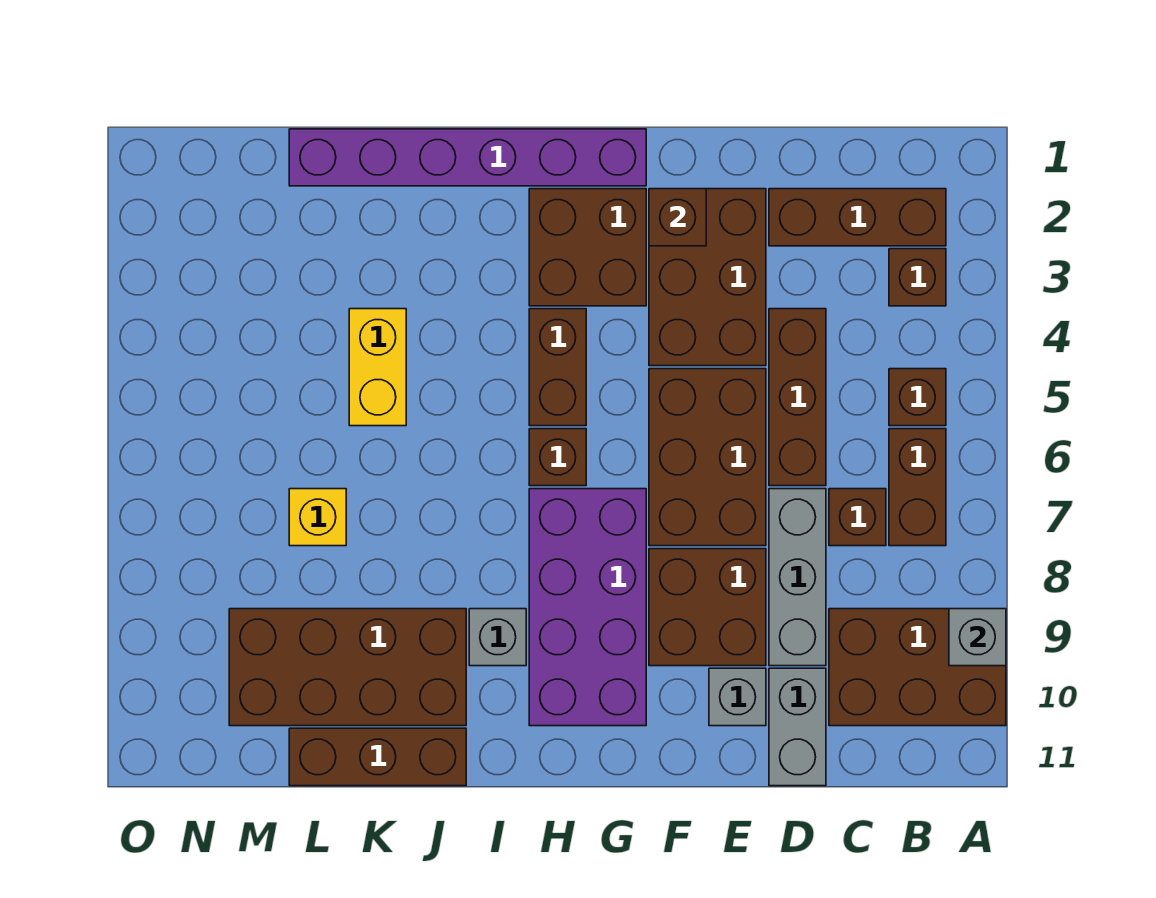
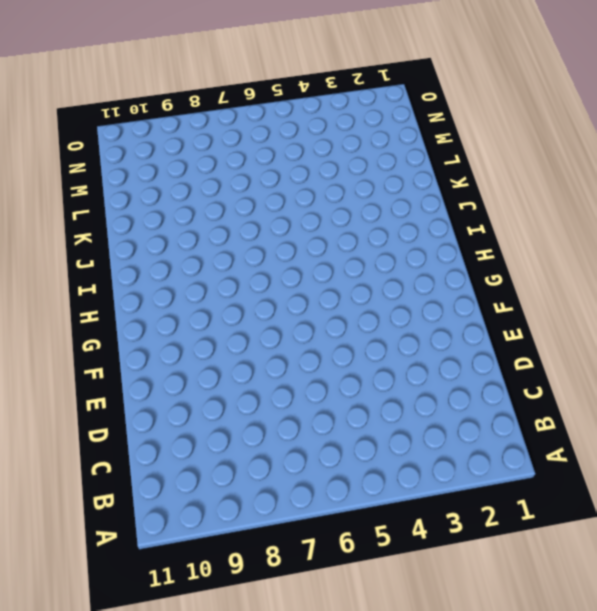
none -> brown 2x3 brick [829,609,1006,726]
none -> brown 1x3 brick [769,189,946,246]
none -> brown 1x1 brick [889,249,946,306]

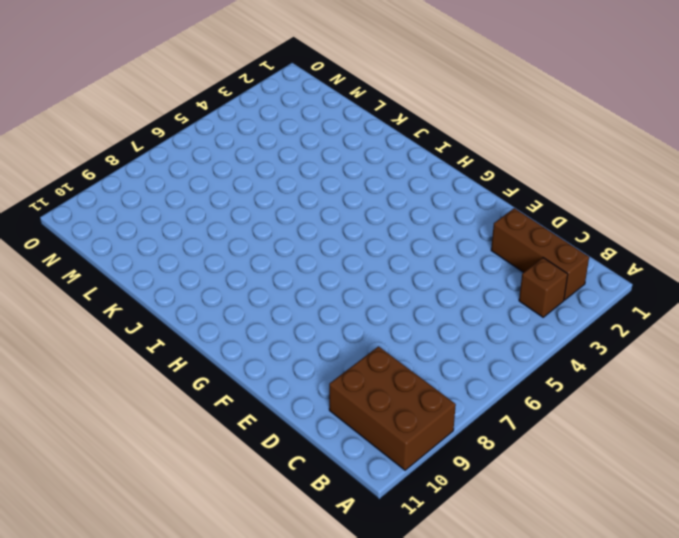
none -> brown 1x1 brick [889,369,946,426]
none -> brown 1x2 brick [889,429,946,546]
none -> brown 1x1 brick [829,489,886,546]

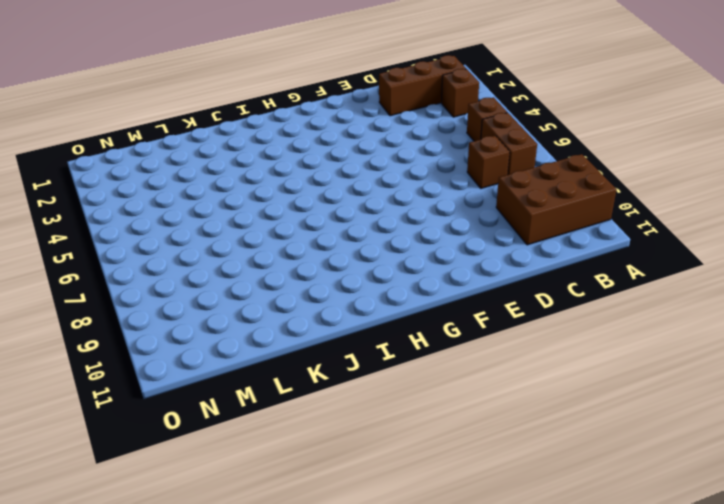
none -> brown 1x3 brick [769,309,826,486]
none -> grey 1x3 brick [769,489,826,666]
none -> grey 1x2 brick [769,668,826,786]

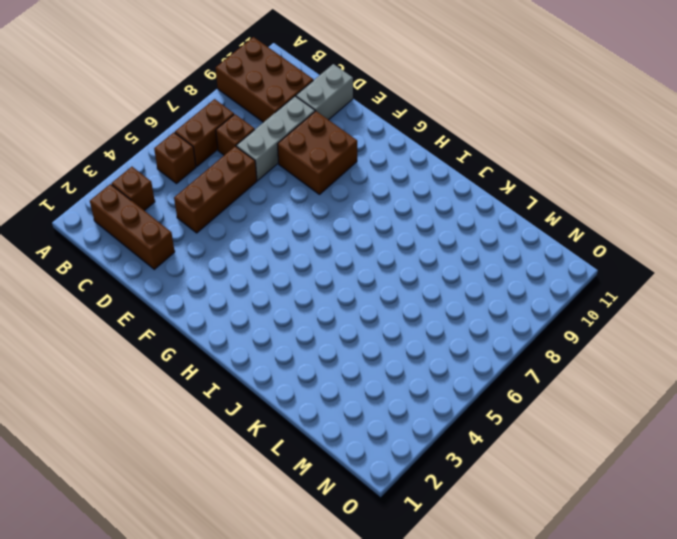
none -> brown 2x3 brick [649,189,766,366]
none -> brown 2x3 brick [649,369,766,546]
none -> grey 1x1 brick [709,668,766,726]

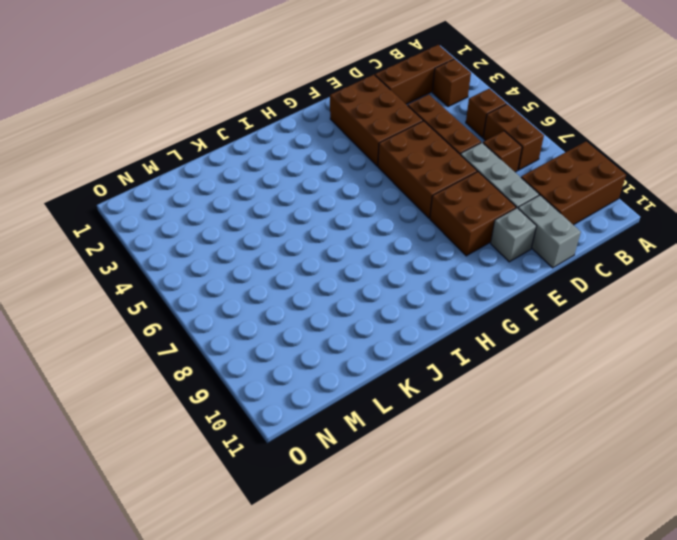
none -> purple 1x6 brick [289,129,646,186]
none -> brown 2x2 brick [529,189,646,306]
none -> purple 2x4 brick [529,489,646,726]

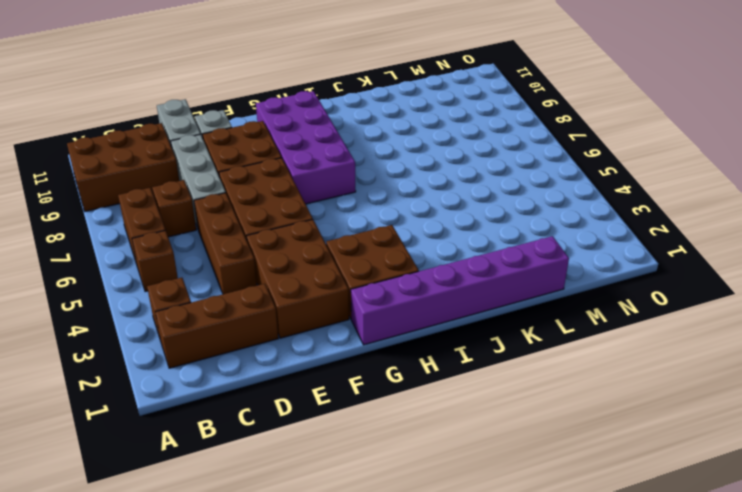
none -> brown 1x2 brick [529,309,586,426]
none -> brown 1x1 brick [529,429,586,486]
none -> grey 1x1 brick [469,609,526,666]

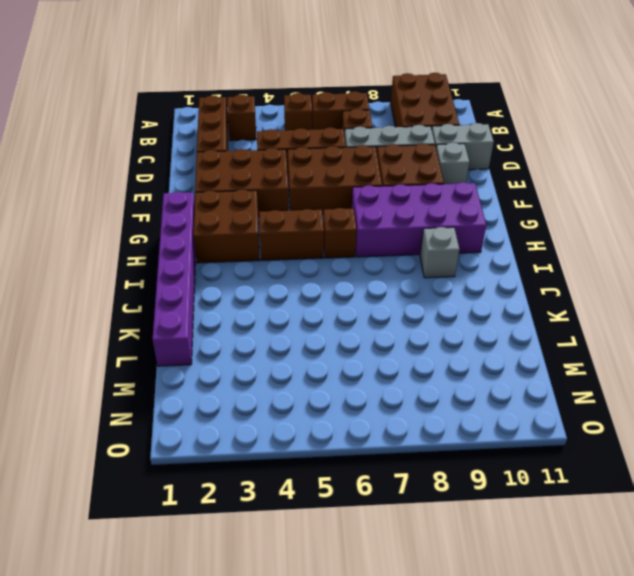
none -> brown 2x4 brick [229,609,466,726]
none -> brown 1x3 brick [289,728,466,786]
none -> yellow 1x2 brick [349,309,406,426]

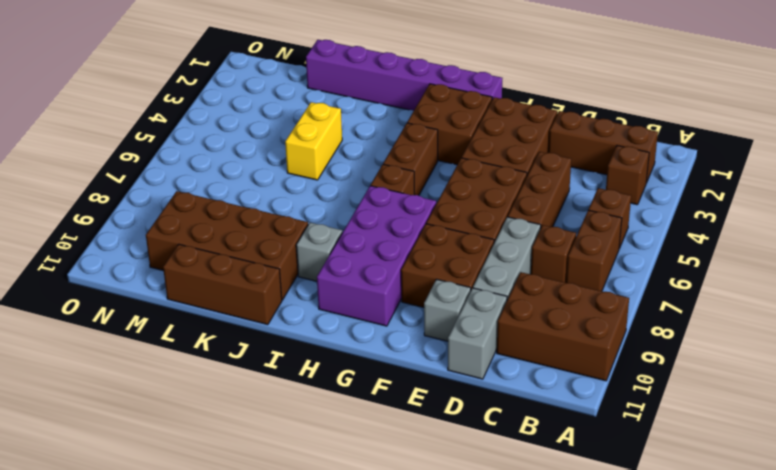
none -> yellow 1x1 brick [289,489,346,546]
none -> grey 1x1 brick [949,609,1006,666]
none -> brown 1x1 brick [649,189,706,246]

